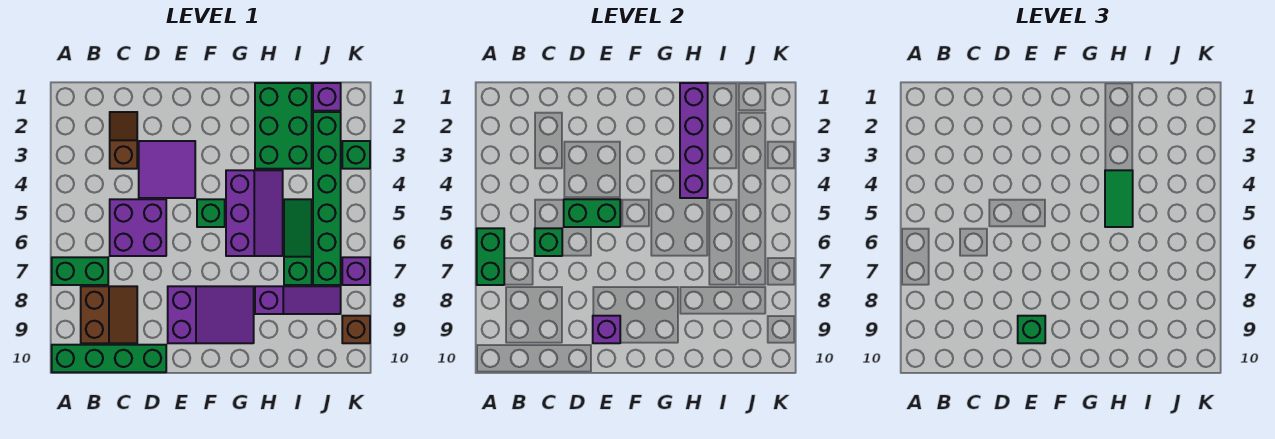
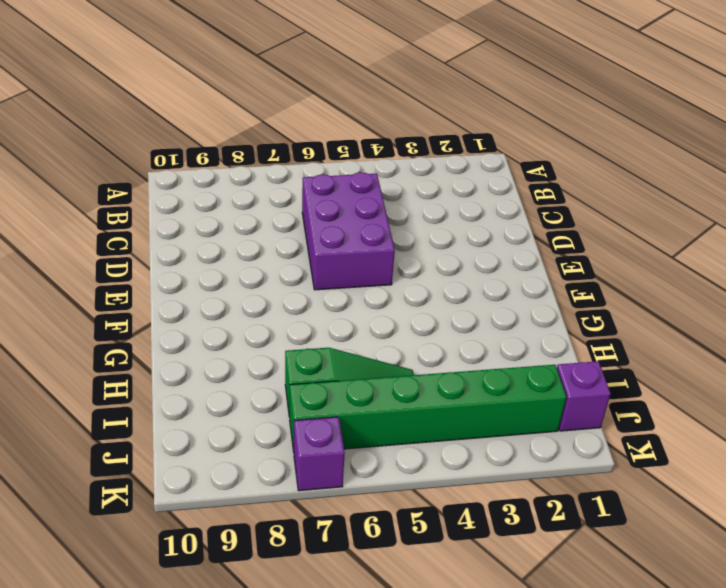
purple 2x3 brick [302,172,395,290] -> purple 2x2 brick [110,199,166,256]
none -> green 1x2 brick [52,257,108,285]
none -> green 1x4 brick [52,345,166,372]
none -> brown 2x2 slope [81,286,137,343]

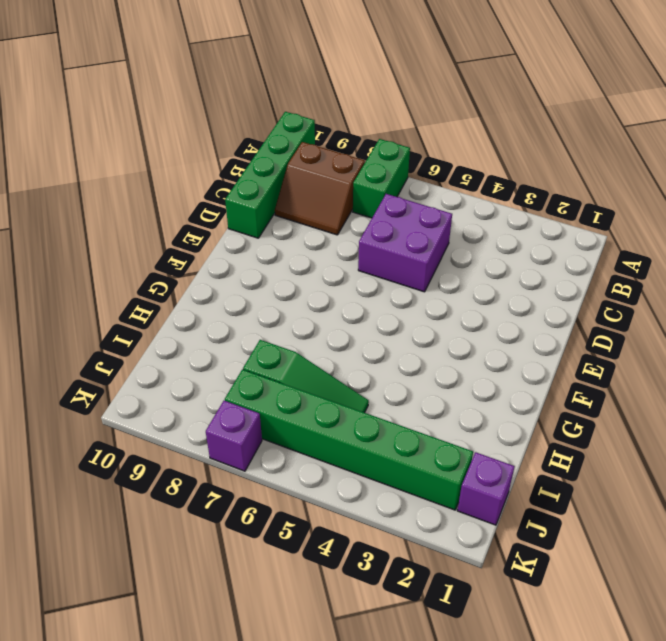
none -> brown 1x2 slope [110,112,137,169]
none -> purple 2x2 tile [139,141,195,198]
none -> purple 2x3 slope [168,286,254,343]

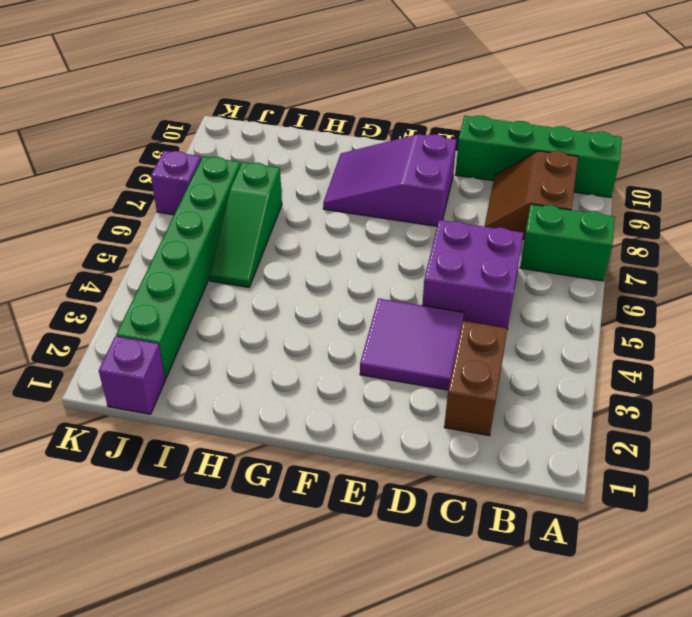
brown 1x2 brick [444,321,508,436] -> brown 1x2 slope [110,112,137,169]
none -> green 1x1 brick [197,199,225,227]
none -> purple 2x3 slope [226,170,283,256]
none -> green 2x3 brick [255,83,312,169]

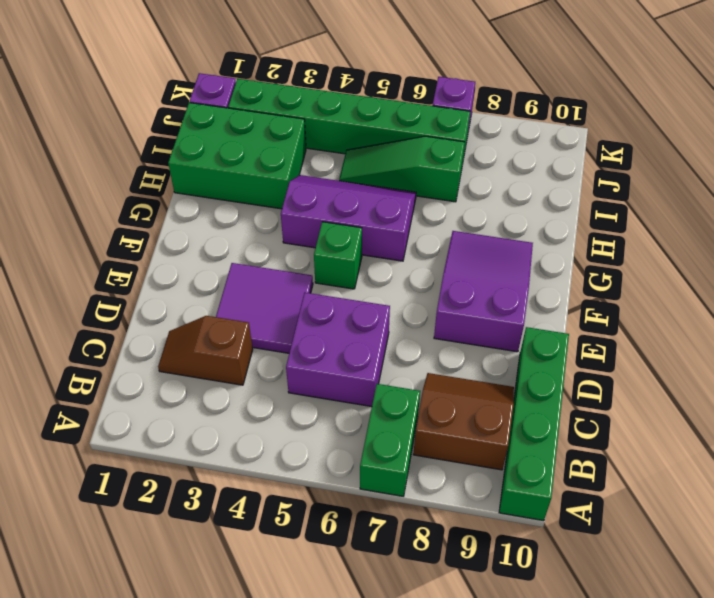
none -> purple 1x3 slope [255,286,341,314]
none -> green 1x1 brick [342,141,370,169]
none -> brown 1x1 brick [342,316,370,343]

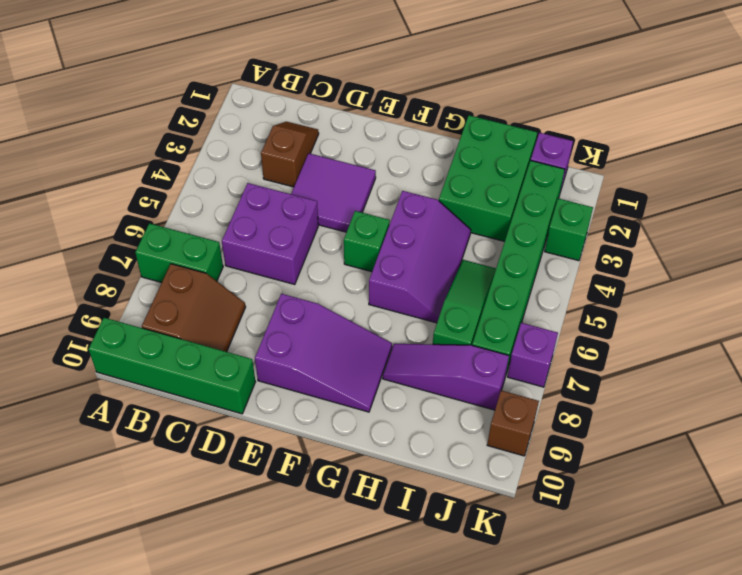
purple 1x3 slope [383,344,509,410] -> purple 1x3 slope turned to [255,286,341,314]
none -> green 1x2 brick [477,228,504,285]
none -> green 1x1 brick [535,228,562,256]
none -> green 1x2 brick [564,199,620,227]

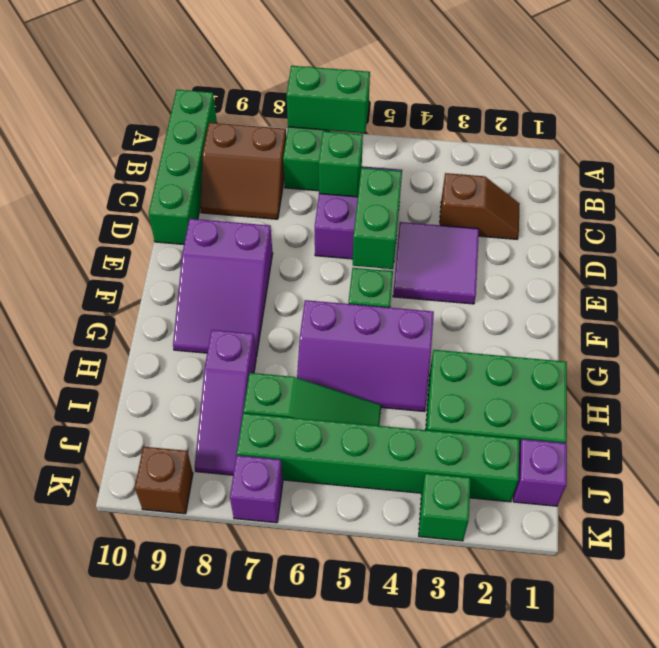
none -> purple 1x1 brick [593,316,620,343]
none -> purple 1x4 brick [680,83,708,198]
none -> green 1x1 brick [1018,316,1045,343]

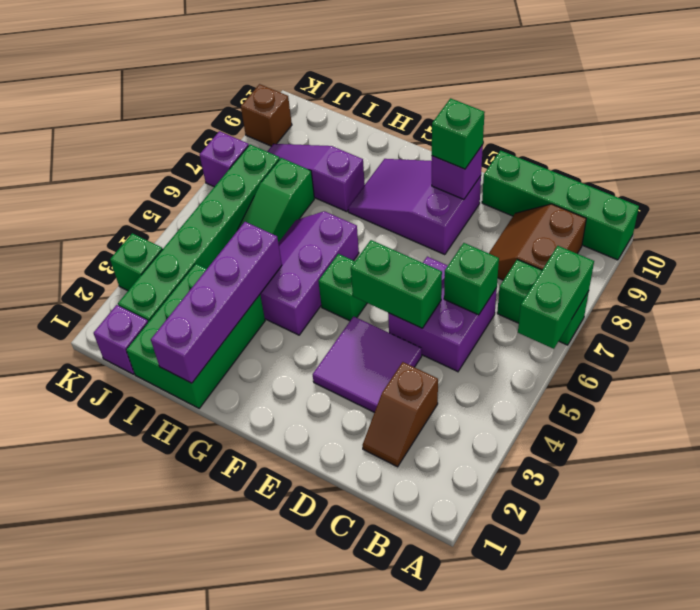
none -> green 1x2 tile [1105,170,1133,227]

